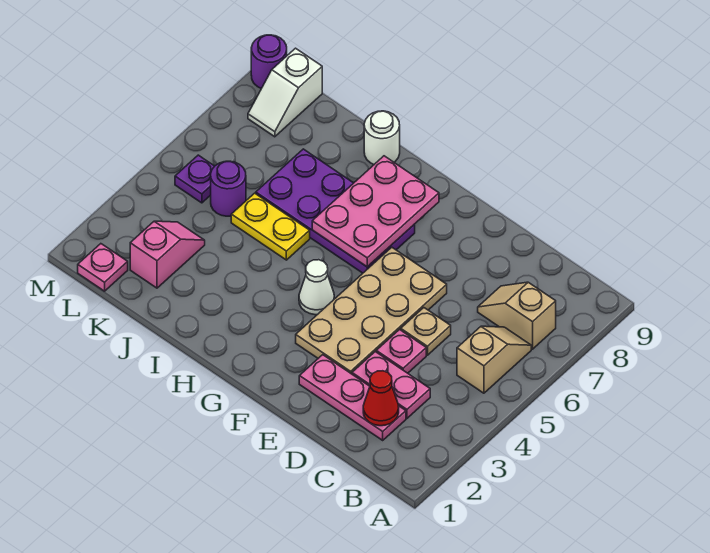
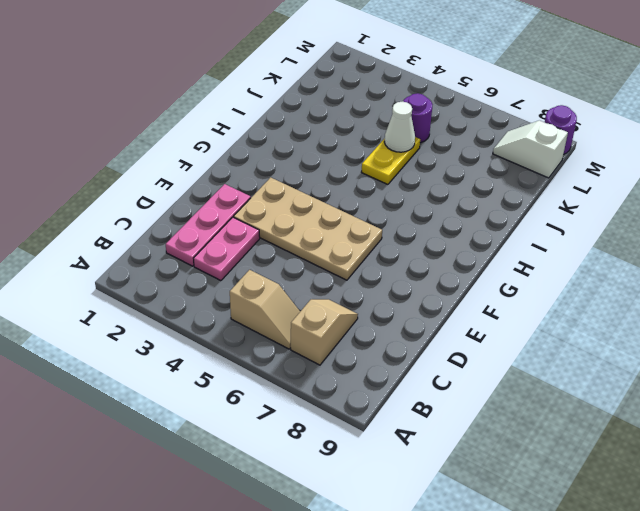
white 1x1 cone [384,102,415,152] -> white 1x1 cone moved to [299,260,334,315]
none -> pink 1x1 plate [376,330,426,373]
none -> tan 1x1 plate [401,308,451,355]
none -> purple 2x4 plate [256,149,415,273]

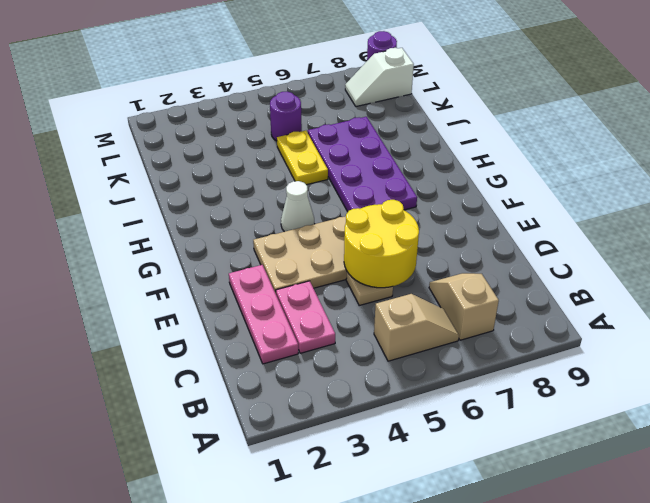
yellow 2x2 round brick [344,200,419,288] -> none
none -> pink 1x1 plate [376,330,426,373]
none -> white 1x1 round brick [364,111,400,164]
none -> pink 1x2 slope [130,221,205,288]

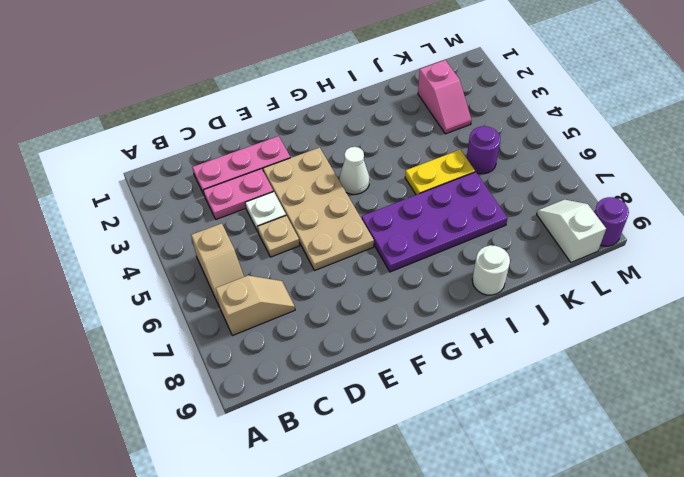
white 1x1 plate [245,192,286,231] -> pink 1x1 plate [376,330,426,373]
none -> pink 1x1 plate [78,244,128,291]
none -> purple 1x1 plate [175,155,214,203]
none -> red 1x1 cone [363,371,399,426]

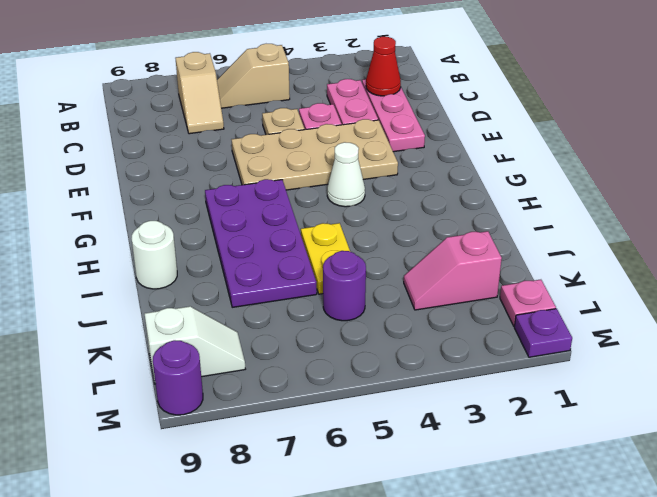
purple 1x1 plate [514,309,572,357] -> purple 1x1 plate moved to [175,155,214,203]
none -> pink 2x3 plate [312,156,439,267]

